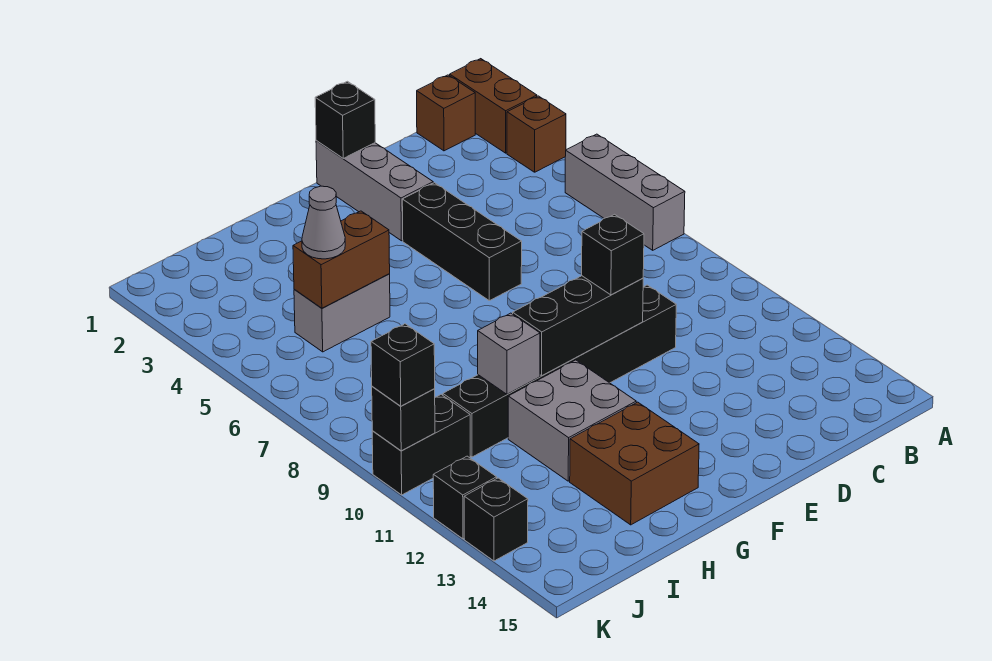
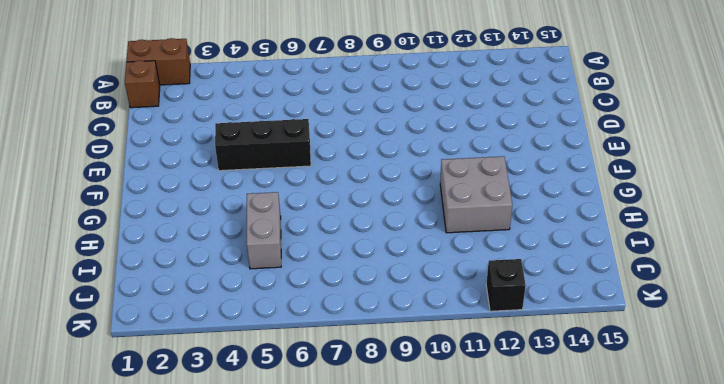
none -> brown 1x1 brick [507,96,566,172]
none -> grey 1x3 brick [565,134,685,250]
none -> black 1x6 brick [443,285,676,457]

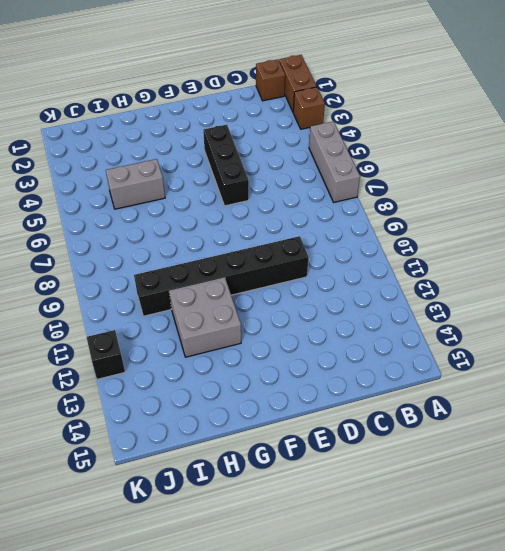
none -> grey 1x3 brick [316,141,433,241]
none -> brown 2x2 brick [570,402,699,525]
none -> black 1x2 brick [372,394,470,495]

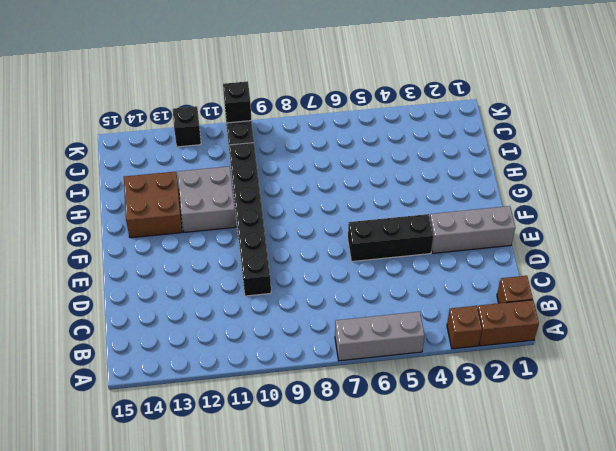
none -> grey 1x2 brick [294,274,390,352]
none -> black 1x1 brick [464,478,528,561]
none -> black 1x1 brick [315,81,375,158]

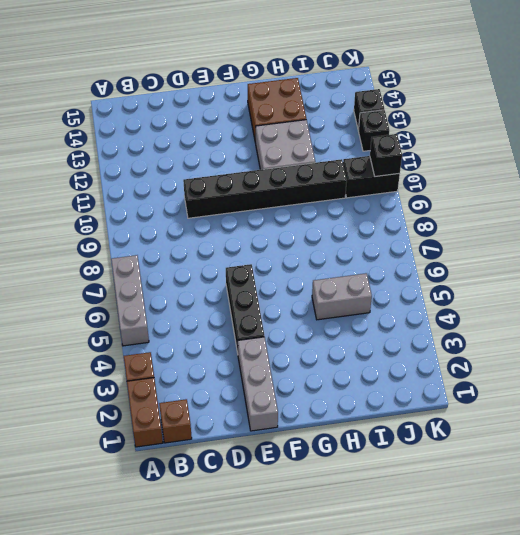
none -> black 1x1 brick [315,81,375,158]
none -> black 1x3 brick [513,276,643,376]
none -> brown 1x2 brick [293,211,390,308]

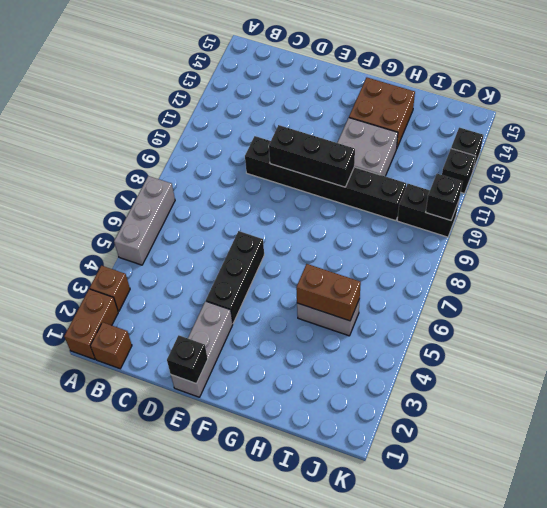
none -> grey 1x1 brick [478,313,540,394]
none -> black 1x1 brick [582,214,644,295]
none -> grey 1x1 cone [302,186,345,259]

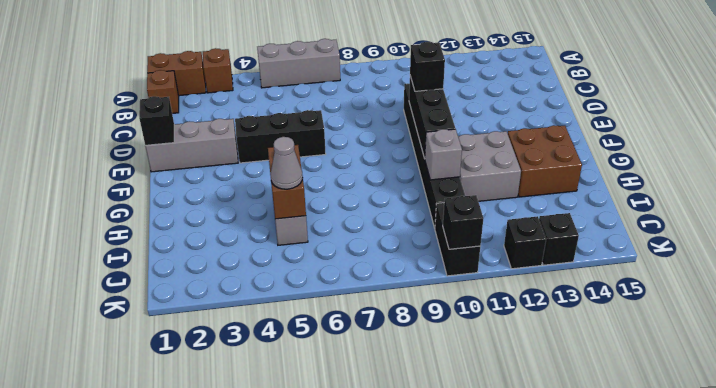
none -> black 1x1 brick [371,324,435,406]

